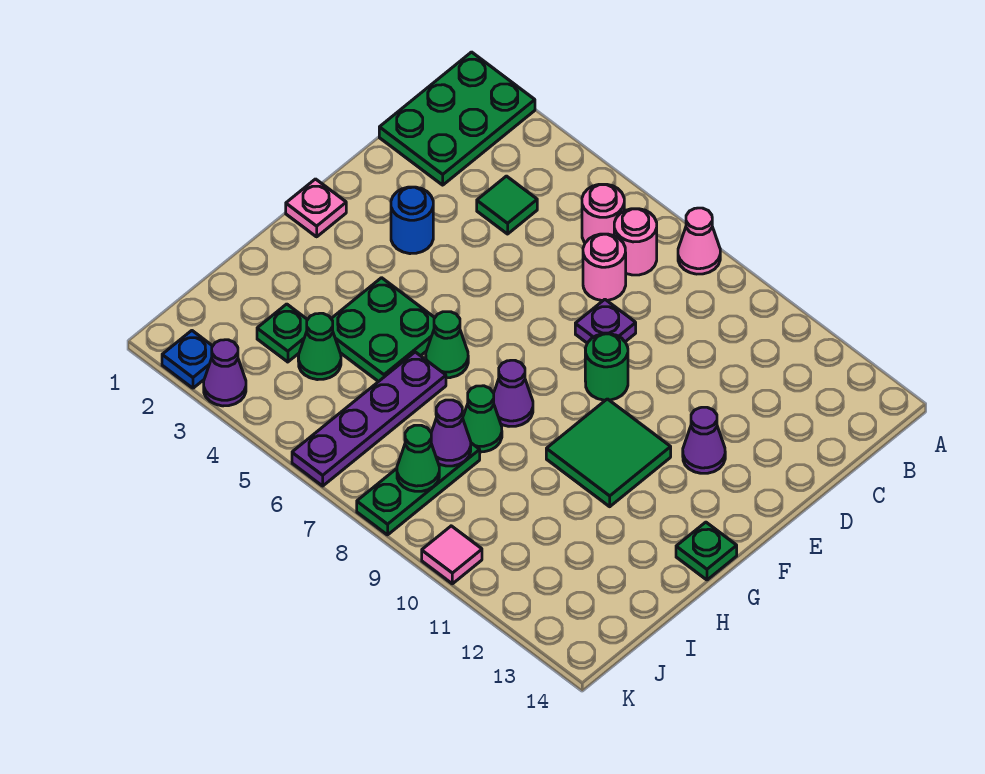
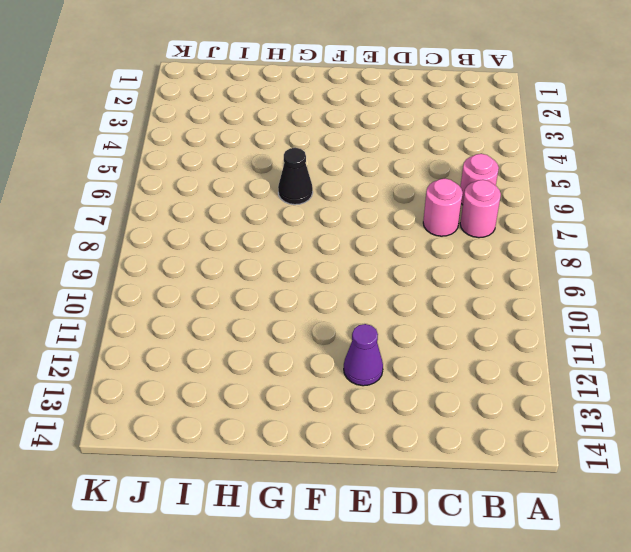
black 1x1 cone [278,148,313,205] -> green 1x1 cone [426,312,468,378]
none -> green 2x3 plate [379,52,535,185]
none -> pink 1x1 cone [678,208,720,274]
none -> green 1x1 tile [477,176,537,234]

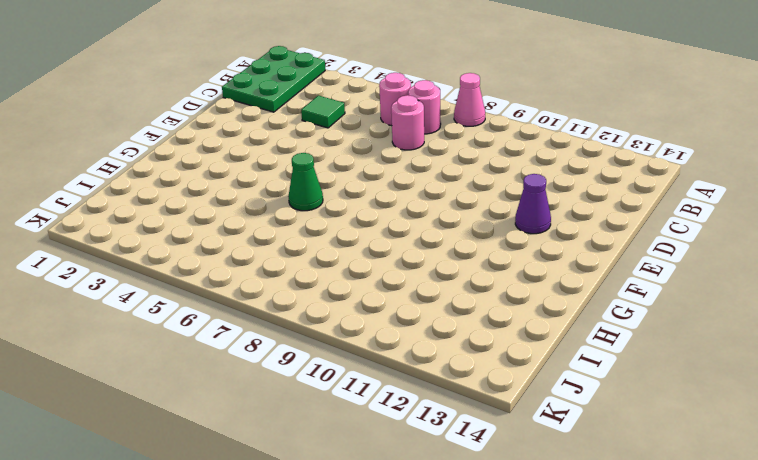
none -> purple 1x1 plate [575,299,636,343]
none -> blue 1x1 round brick [391,187,433,254]
none -> green 1x1 round brick [585,334,628,400]

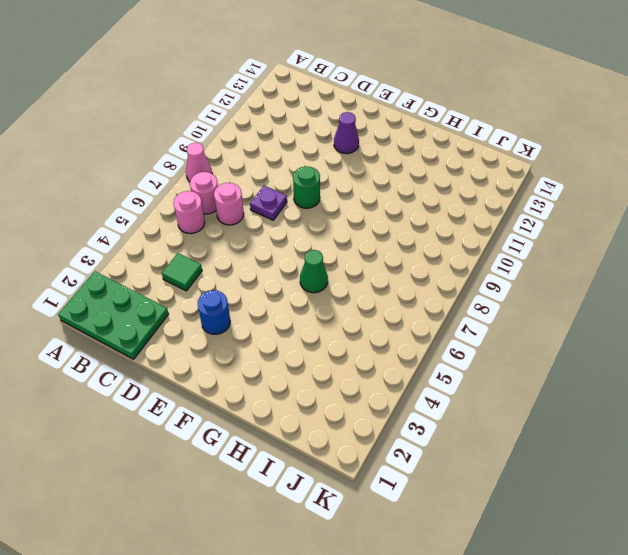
none -> pink 1x1 plate [286,179,346,237]
none -> green 2x2 tile [546,399,671,507]
none -> green 2x2 plate [331,278,435,382]

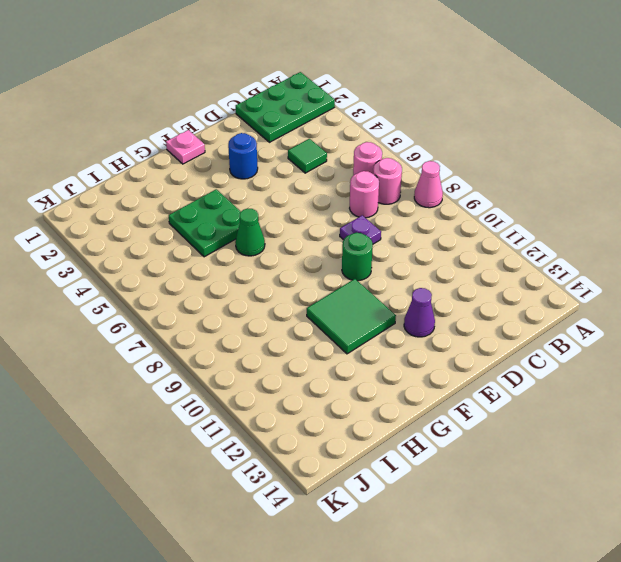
none -> purple 1x1 cone [494,360,533,426]
none -> green 1x1 plate [676,522,737,580]
none -> purple 1x4 plate [292,352,446,486]

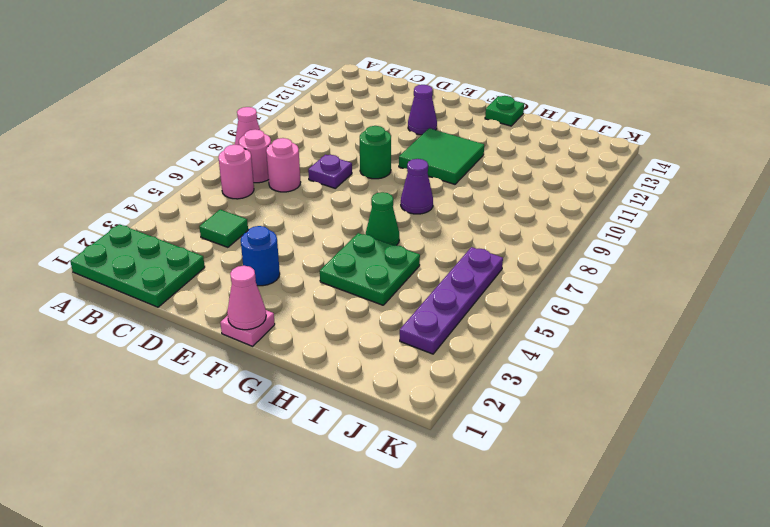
pink 1x1 cone [227,266,266,330] -> none
purple 1x4 plate [400,247,503,354] -> purple 1x4 plate turned to [292,352,446,486]
none -> green 1x1 cone [463,386,502,452]
none -> green 1x1 plate [257,304,307,362]
none -> green 1x1 cone [298,313,341,380]

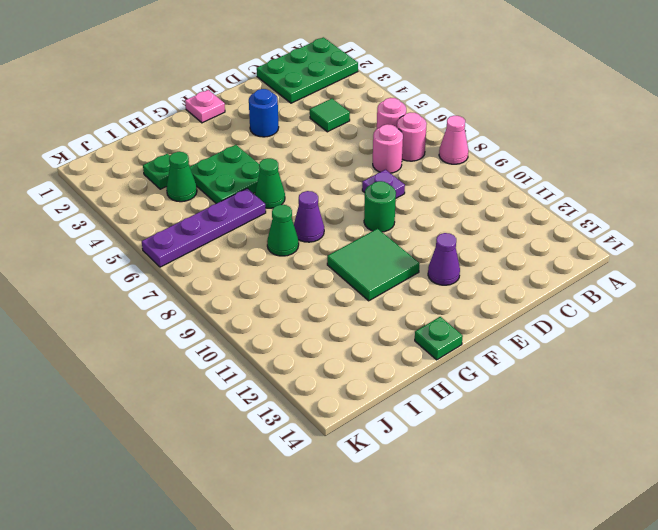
none -> green 1x3 plate [357,443,480,535]
none -> blue 1x1 plate [162,331,212,388]
none -> purple 1x1 cone [204,340,246,406]

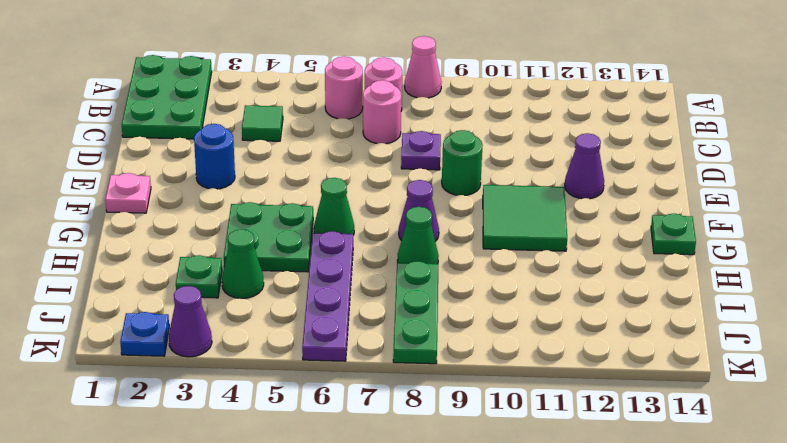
none -> pink 1x1 tile [422,526,482,584]
none -> purple 1x1 cone [431,400,471,466]
none -> green 1x1 cone [397,425,439,491]

